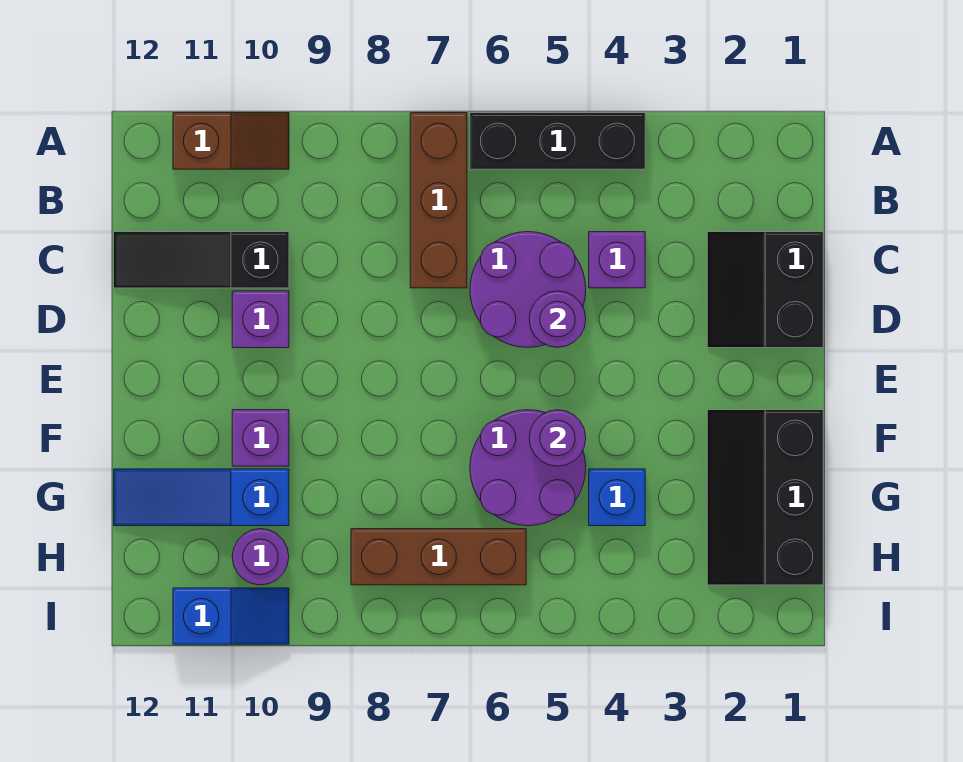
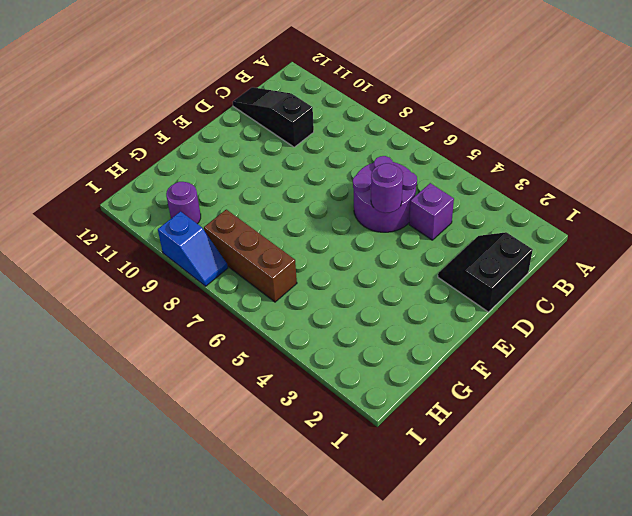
blue 1x2 slope [158,212,228,286] -> blue 1x2 slope moved to [173,588,289,644]
none -> black 1x3 brick [470,113,645,169]
none -> brown 1x3 brick [410,113,467,288]
none -> brown 1x2 slope [173,113,289,169]

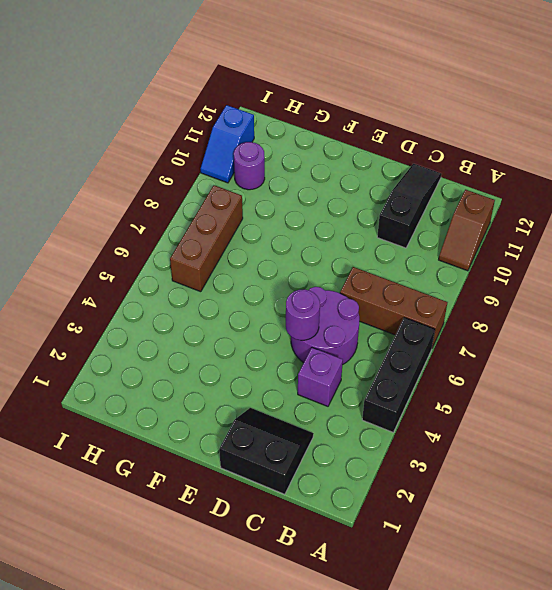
none -> purple 1x1 brick [232,291,289,348]
none -> black 2x3 slope [707,410,823,585]
none -> purple 2x2 round brick [470,410,586,526]

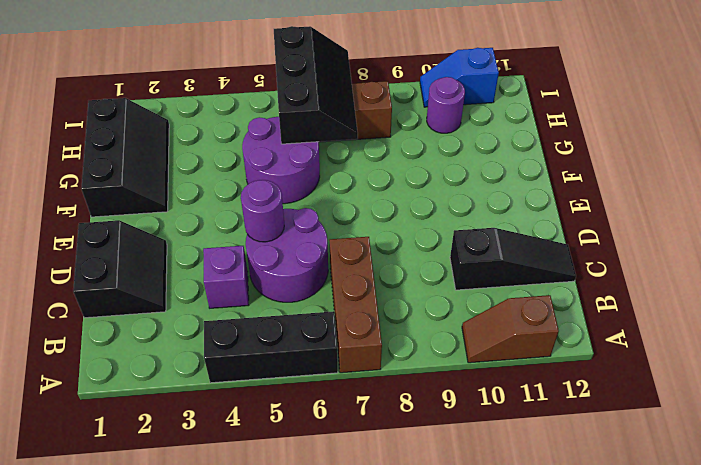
black 2x3 slope [274,26,358,144] -> none
none -> purple 1x1 brick [232,291,289,348]
none -> purple 1x1 brick [232,410,289,466]
none -> blue 1x1 brick [589,469,645,526]

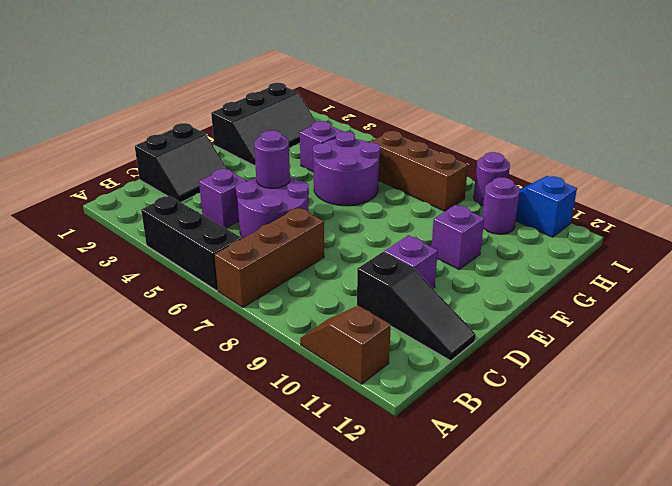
purple 1x1 brick [300,121,343,172] -> blue 1x1 brick [589,469,645,526]
purple 1x1 round brick [473,152,510,205] -> purple 1x1 round brick moved to [529,410,586,466]
none -> blue 1x3 slope [114,469,289,526]

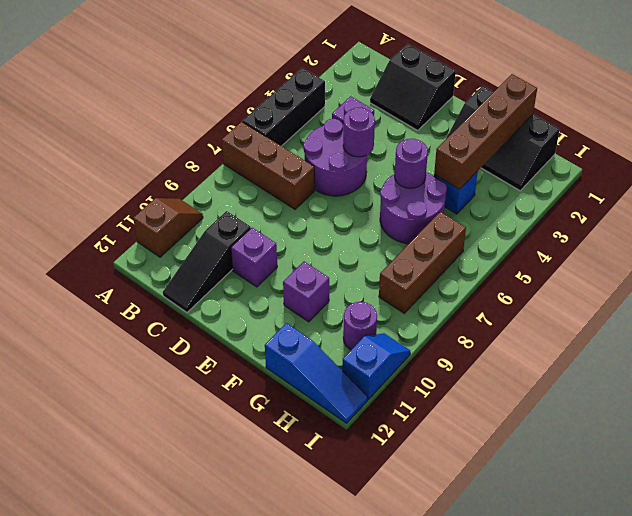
brown 1x4 brick [434,74,537,189] -> none
blue 1x3 slope [265,323,368,423] -> blue 1x3 slope turned to [114,469,289,526]

